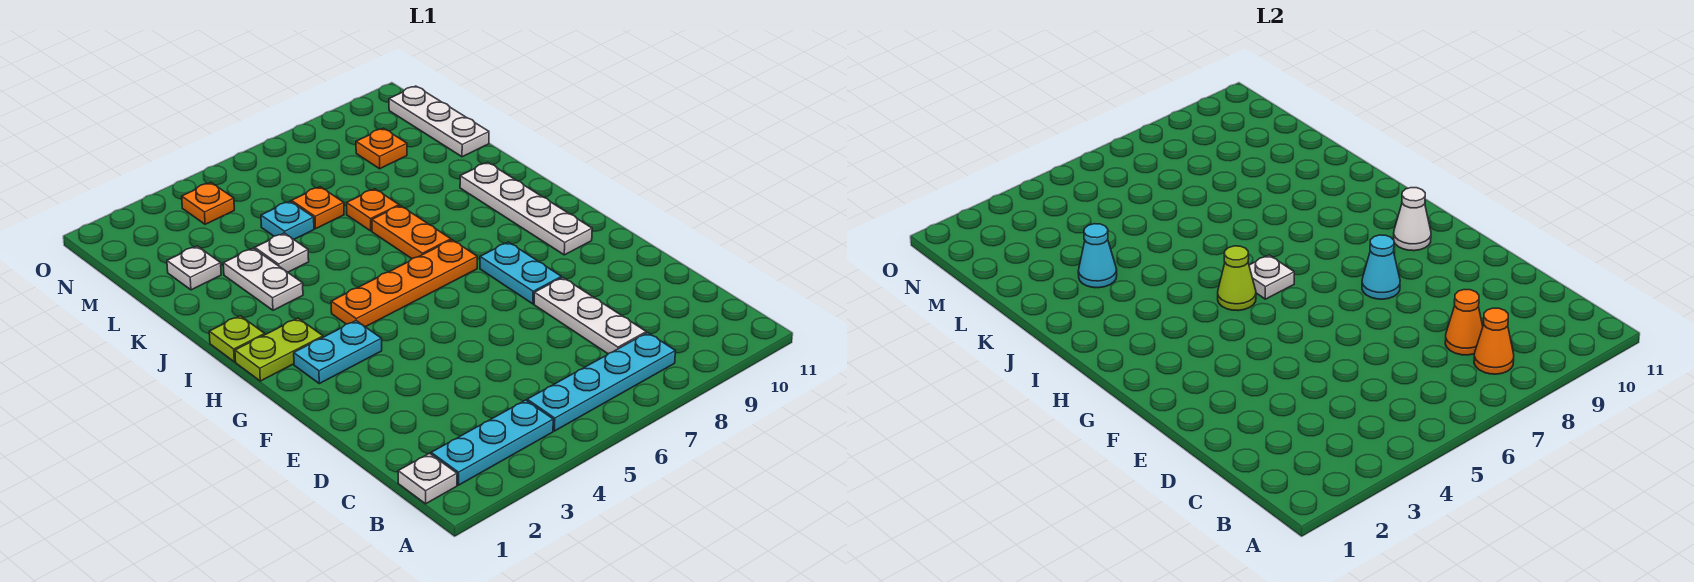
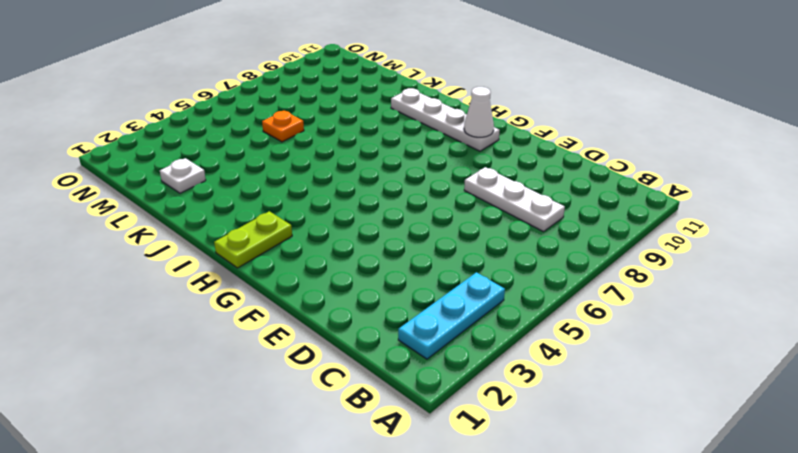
none -> white 1x1 plate [398,453,457,504]
none -> cyan 1x4 plate [527,333,675,431]
none -> cyan 1x2 plate [480,242,561,304]

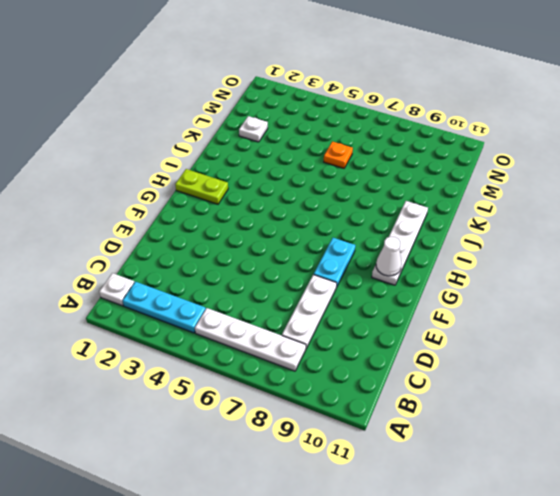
white 1x4 plate [195,308,306,371] -> cyan 1x4 plate [527,333,675,431]
none -> cyan 1x2 plate [294,321,382,384]
none -> orange 1x4 plate [331,240,477,327]
none -> lime 1x1 plate [209,316,265,362]

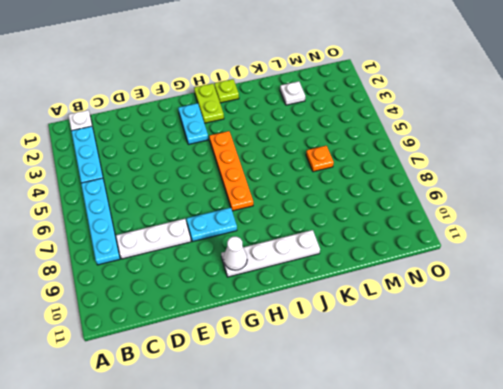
none -> orange 1x2 plate [372,206,451,259]
none -> white 1x2 plate [223,248,303,310]
none -> white 1x1 plate [255,233,309,272]

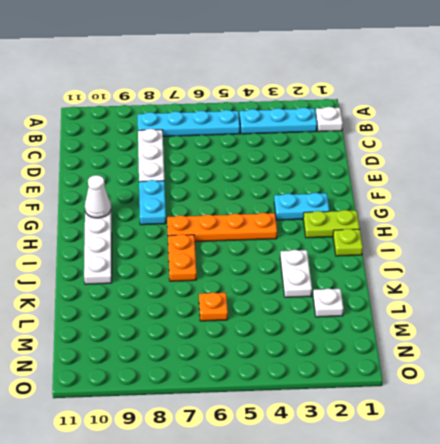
none -> white 1x1 plate [255,233,309,272]
none -> orange 1x1 plate [347,189,399,231]
none -> cyan 1x1 plate [261,201,314,239]

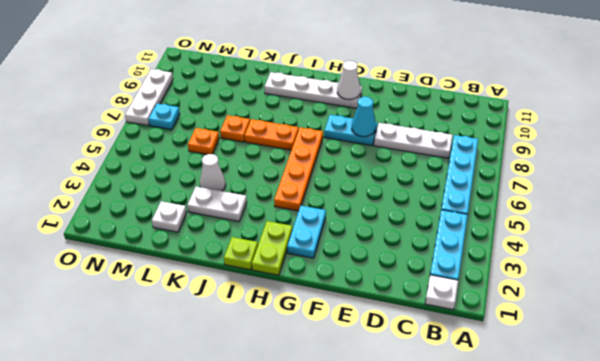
white 1x1 cone [200,154,226,191] -> white 1x1 plate [255,233,309,272]
cyan 1x1 plate [149,104,180,130] -> cyan 1x1 plate moved to [261,201,314,239]
white 1x3 plate [125,69,173,126] -> white 1x3 plate turned to [389,86,489,157]
none -> orange 1x1 plate [356,128,407,169]
none -> orange 1x1 plate [182,183,234,224]
none -> orange 1x1 cone [1474,308,1514,374]

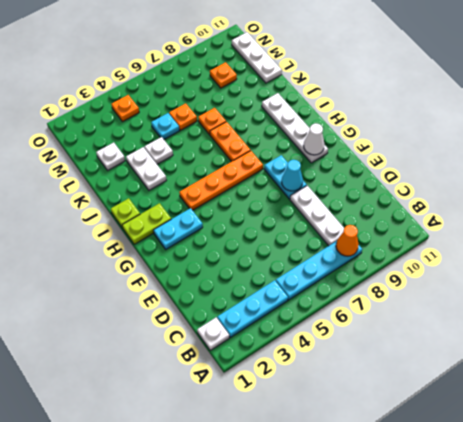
none -> orange 1x1 cone [1445,290,1483,355]
none -> lime 1x1 cone [1218,246,1256,311]
none -> white 1x1 plate [1249,255,1294,299]

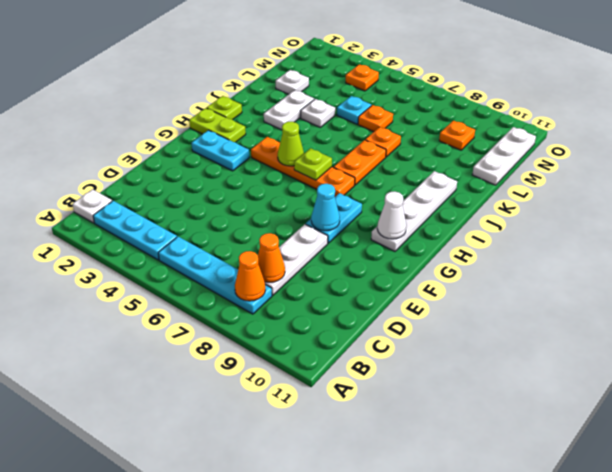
lime 1x1 plate [294,148,332,180] -> white 1x1 plate [1249,255,1294,299]
none -> cyan 1x1 cone [1078,224,1117,288]

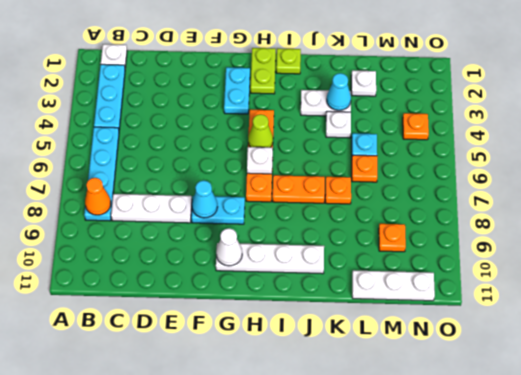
none -> orange 1x1 cone [1445,290,1483,355]

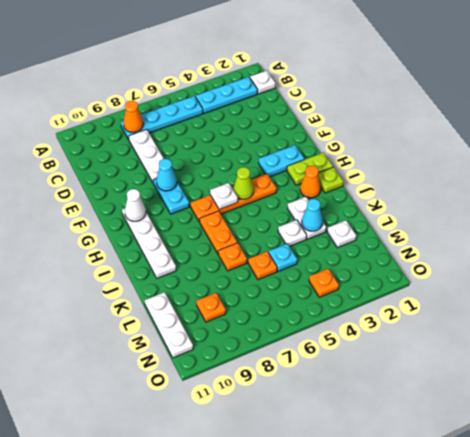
orange 1x1 cone [300,166,321,198] -> orange 1x1 cone moved to [1445,290,1483,355]

